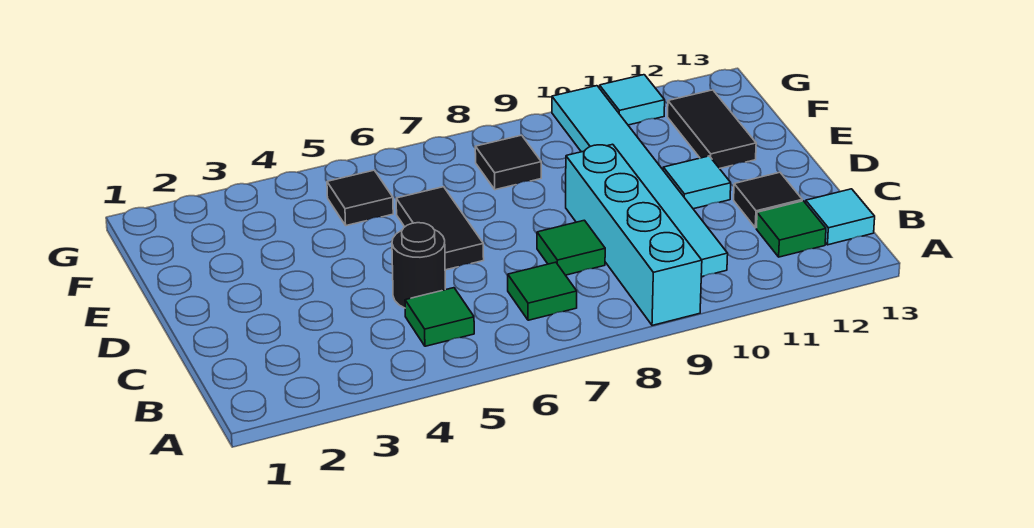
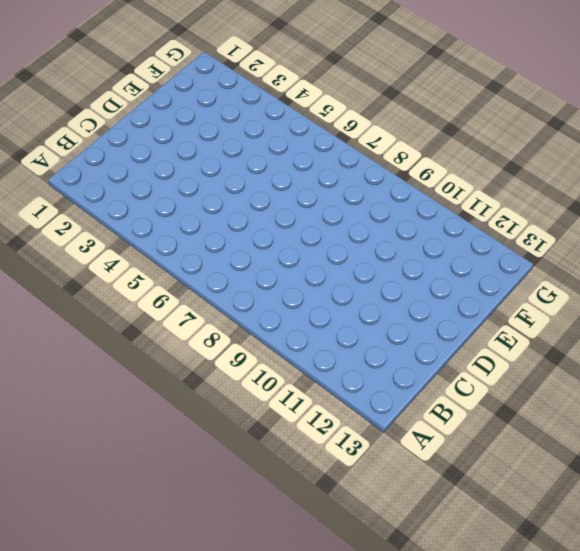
none -> cyan 1x4 brick [566,144,702,325]
none -> green 1x1 tile [405,288,474,346]
none -> green 1x1 tile [508,262,577,320]

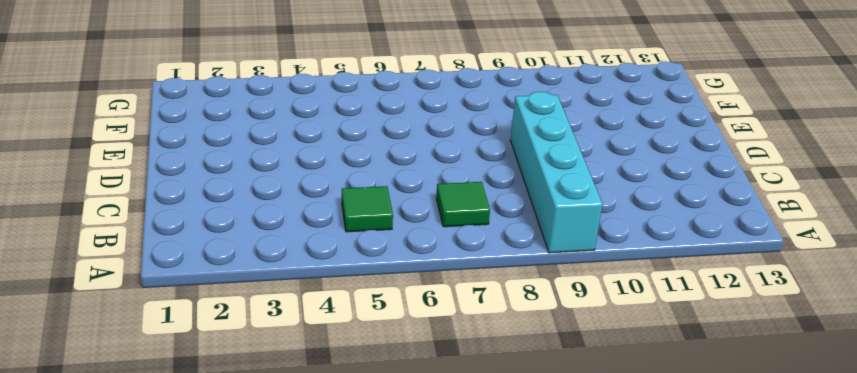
none -> cyan 1x6 tile [552,86,728,277]
none -> green 1x1 tile [756,201,826,257]
none -> cyan 1x1 tile [806,189,875,245]

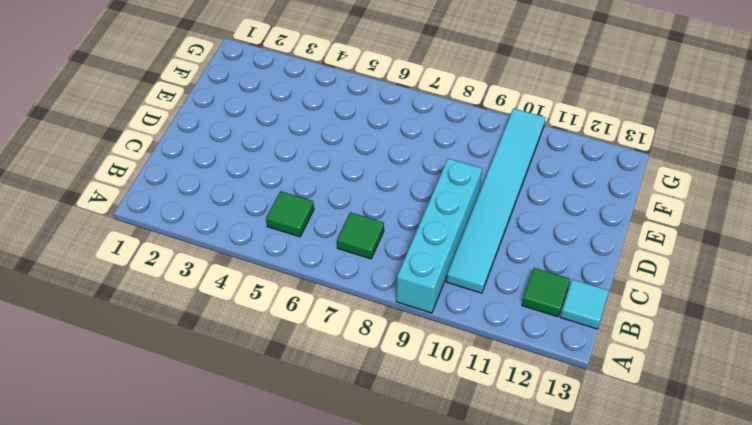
none -> black 1x1 round brick [392,223,445,308]
none -> green 1x1 tile [537,220,605,275]
none -> black 1x1 tile [734,172,802,228]

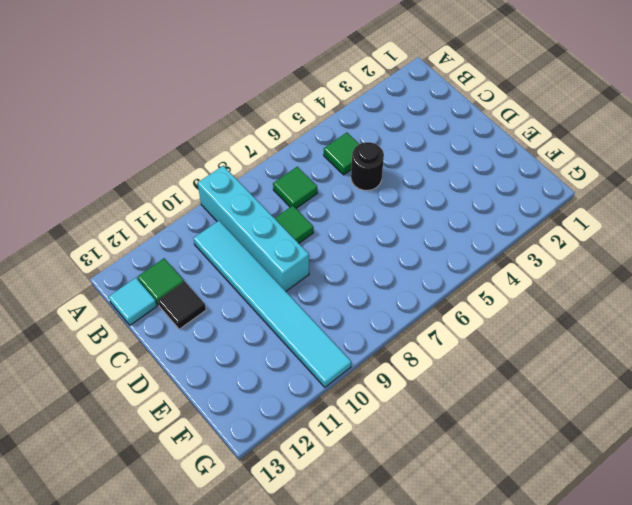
none -> black 1x2 tile [396,187,484,270]
none -> cyan 1x1 tile [663,156,731,209]
none -> black 1x2 tile [668,90,756,169]

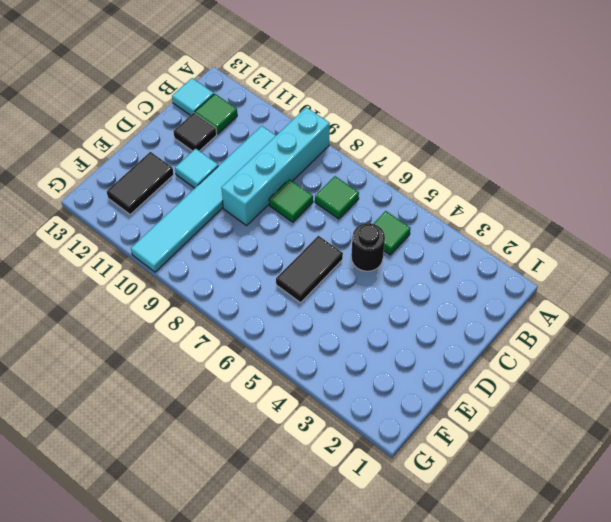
none -> black 1x1 tile [327,170,393,226]
none -> black 1x1 tile [475,135,541,190]
none -> cyan 1x1 tile [599,75,665,125]

